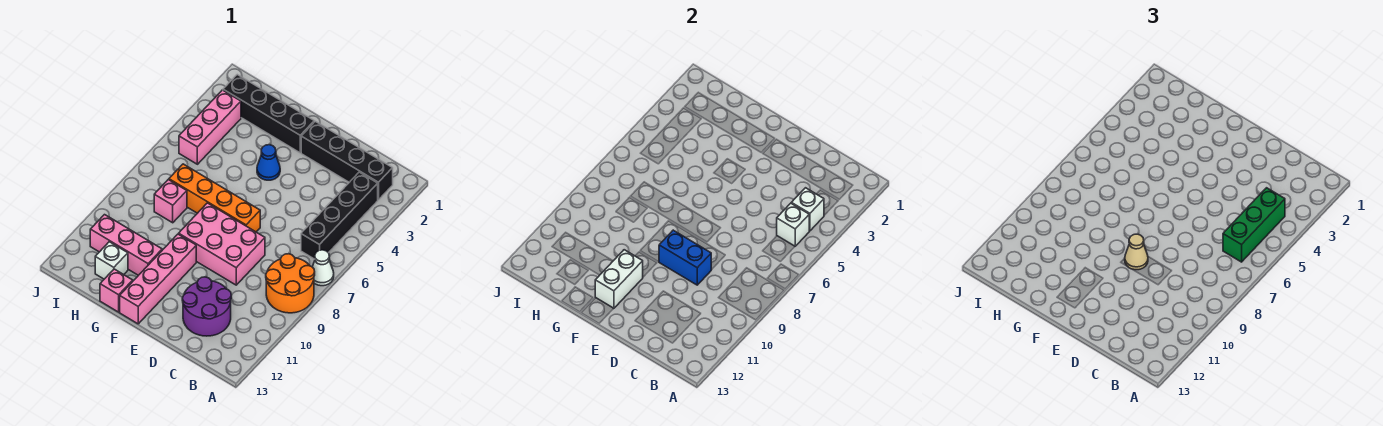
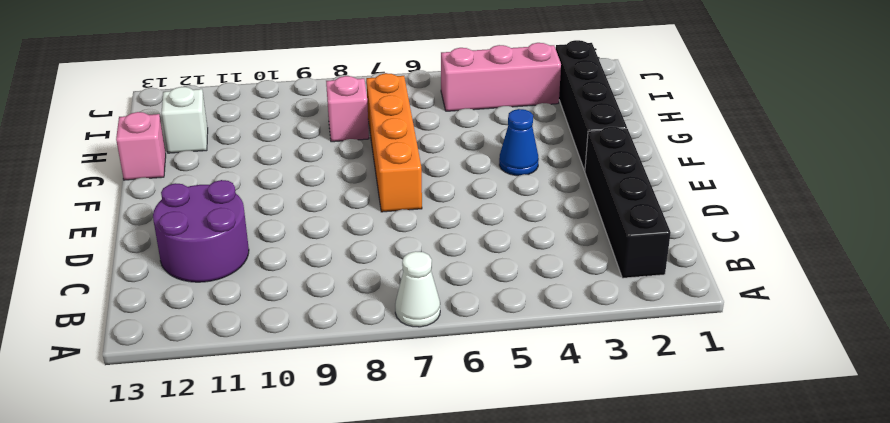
none -> orange 2x2 round brick [266,254,315,313]
none -> black 1x4 brick [301,172,378,259]
none -> pink 2x3 brick [179,203,265,285]

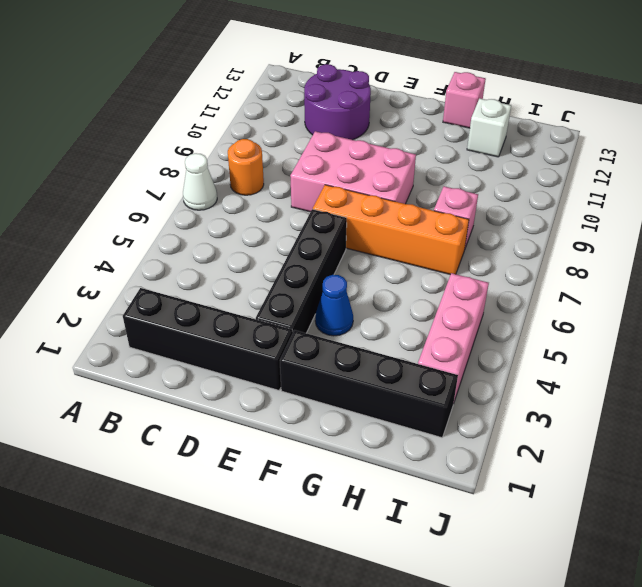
orange 1x1 round brick [228,139,264,195] -> orange 2x2 round brick [266,254,315,313]
black 1x4 brick [256,209,347,333] -> black 1x4 brick moved to [301,172,378,259]
none -> pink 1x4 brick [120,234,196,324]
none -> pink 1x3 brick [90,215,162,275]
none -> white 1x1 brick [791,188,824,231]

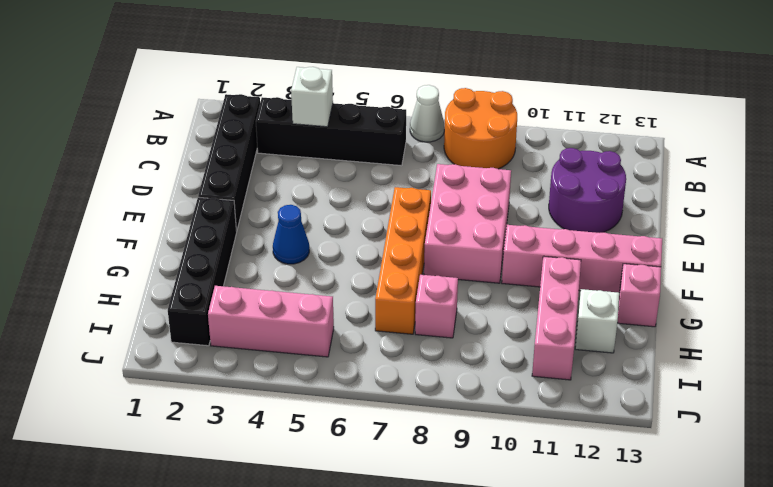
none -> white 1x1 brick [777,203,809,246]
none -> blue 1x2 brick [659,230,711,285]
none -> white 1x2 brick [595,250,643,309]

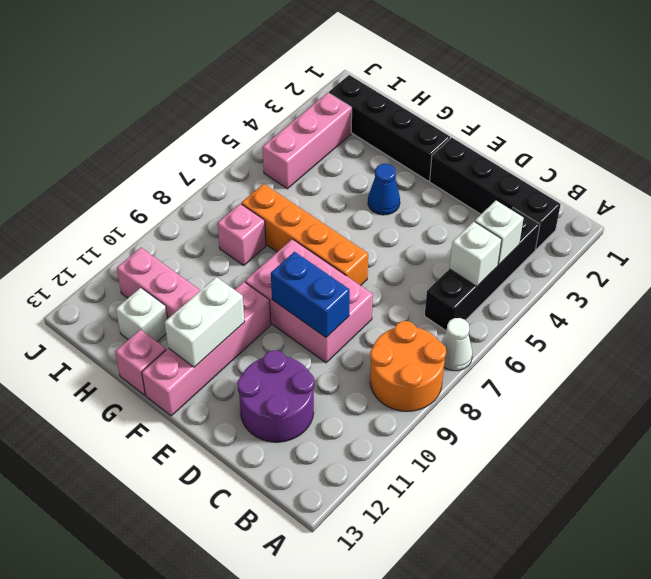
none -> green 1x3 brick [1223,188,1285,262]
none -> tan 1x1 cone [1125,234,1148,270]

